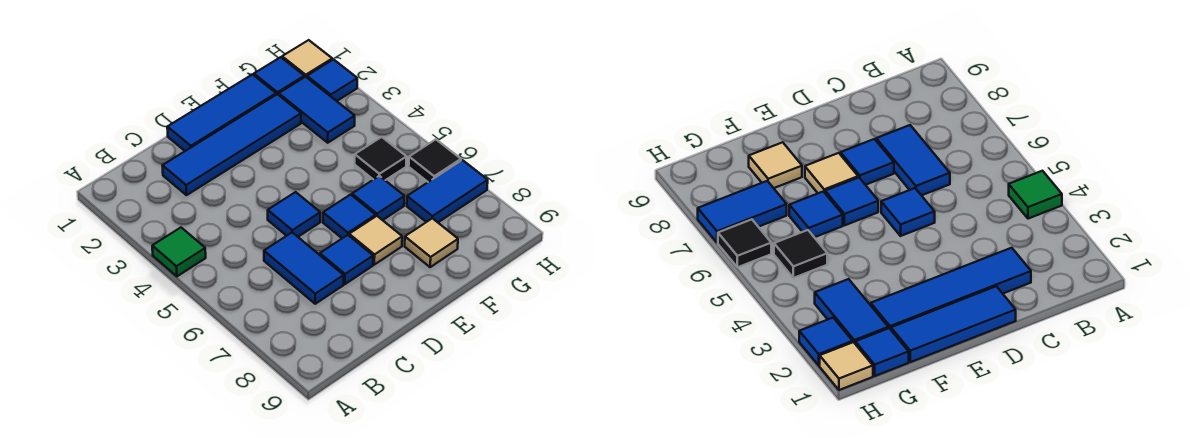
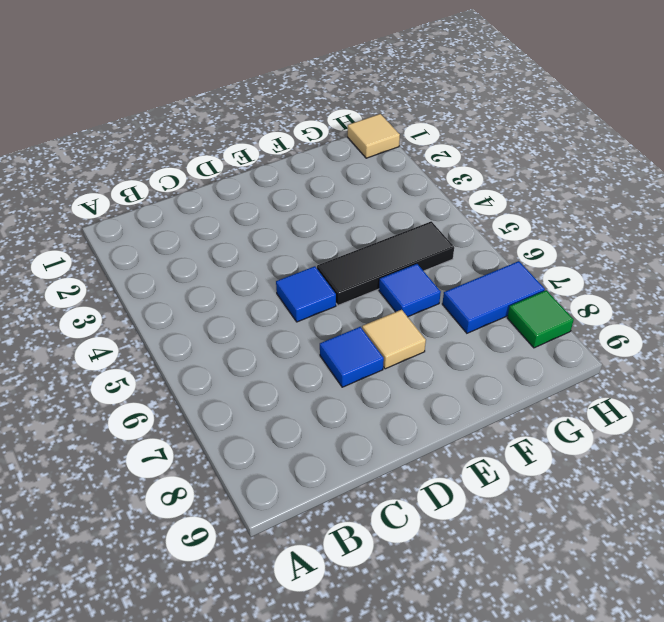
black 1x3 tile [317,221,454,305] -> black 1x1 tile [355,137,407,180]
green 1x1 tile [507,290,574,348] -> green 1x1 tile moved to [152,228,206,276]
none -> blue 1x4 tile [162,94,301,195]
none -> blue 1x2 tile [264,232,344,304]
none -> blue 1x3 tile [167,75,276,151]

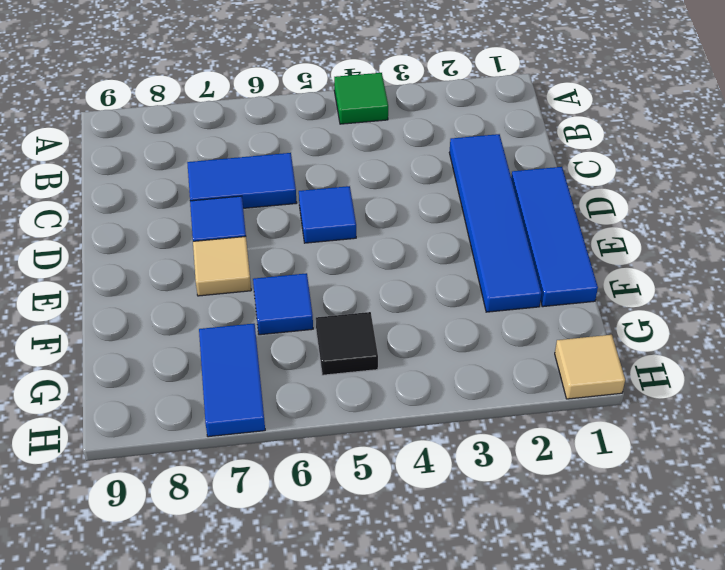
none -> blue 1x1 tile [323,195,376,238]
none -> tan 1x1 tile [405,218,458,267]
none -> blue 1x1 tile [254,57,304,95]

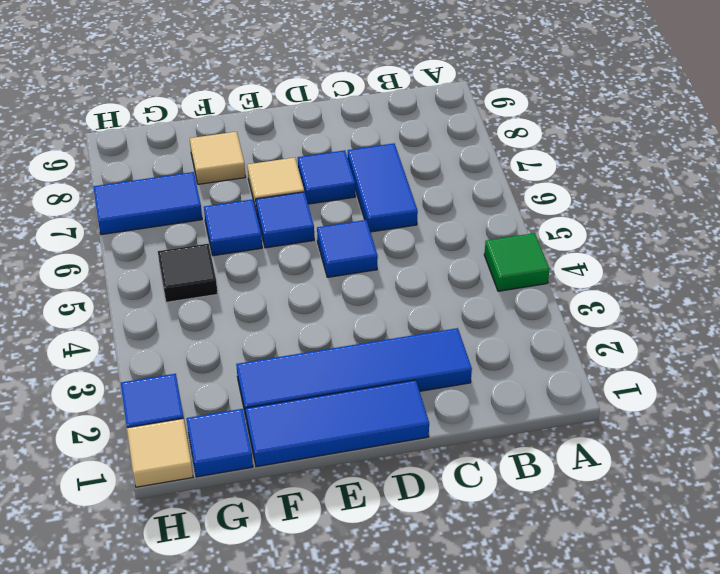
none -> blue 1x2 tile [279,77,355,143]
none -> black 1x1 tile [409,139,461,182]

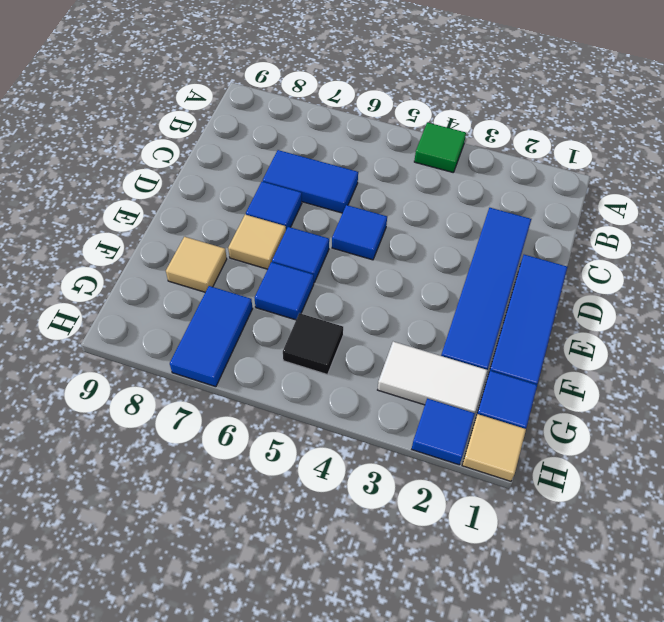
white 1x2 tile [378,342,487,413] -> blue 1x2 tile [279,77,355,143]
none -> black 1x1 tile [409,139,461,182]

